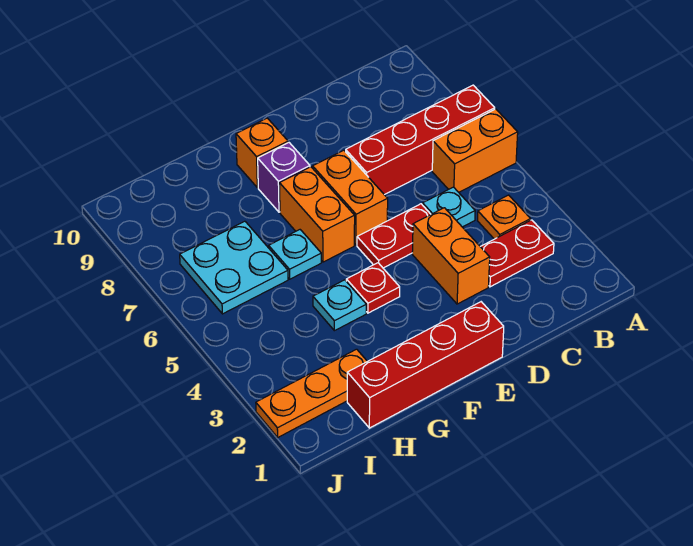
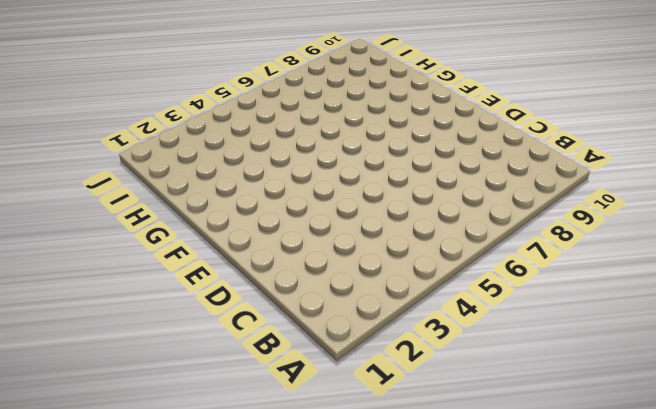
none -> orange 1x2 brick [432,109,518,192]
none -> red 1x4 brick [346,85,495,195]
none -> red 1x2 plate [480,220,554,287]

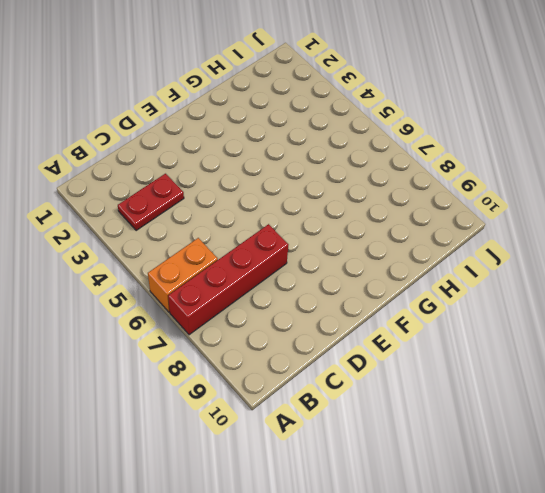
none -> orange 1x1 plate [478,195,531,239]
none -> cyan 1x1 plate [423,187,475,227]
none -> orange 1x2 brick [412,208,490,304]

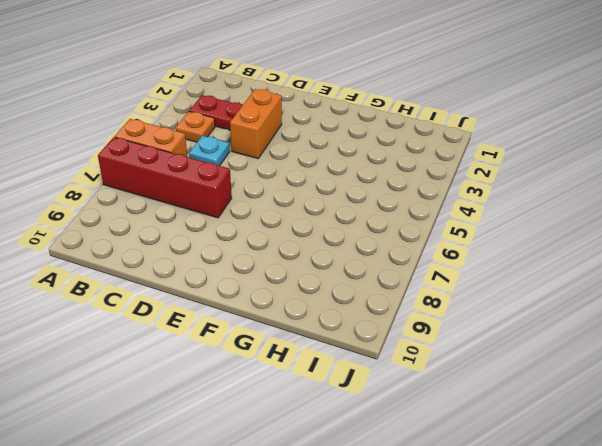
none -> red 1x2 plate [357,204,431,268]
none -> red 1x4 brick [347,302,504,428]
none -> orange 1x2 brick [313,150,388,245]

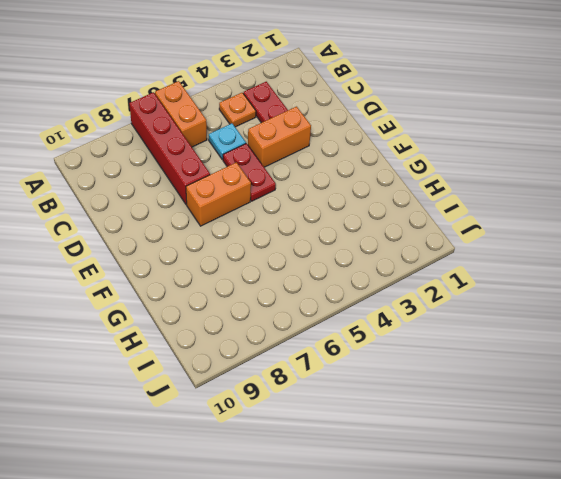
none -> red 1x4 brick [347,302,504,428]
none -> red 1x1 plate [346,263,400,313]
none -> orange 1x2 brick [279,167,355,262]

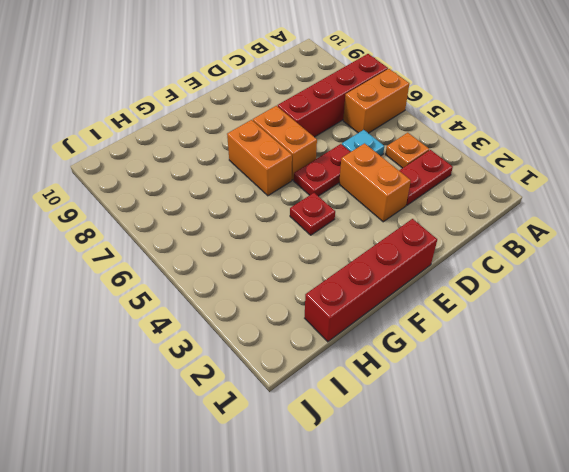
none -> purple 1x1 brick [258,143,310,212]
none -> orange 1x1 brick [236,118,288,188]
none -> cyan 1x1 plate [313,280,366,331]

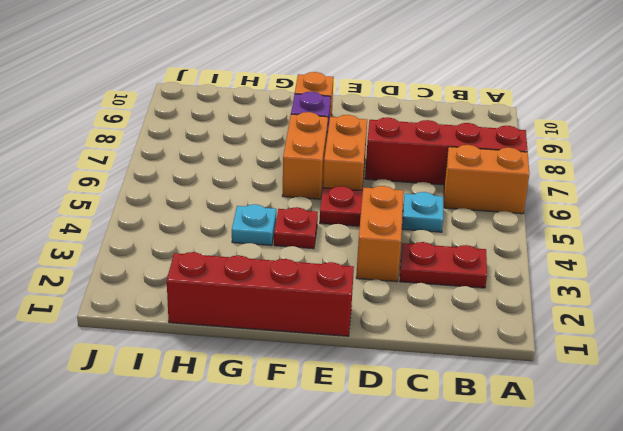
none -> orange 1x1 plate [478,195,531,239]
none -> cyan 1x1 plate [269,230,321,279]
none -> orange 1x3 plate [256,349,367,437]

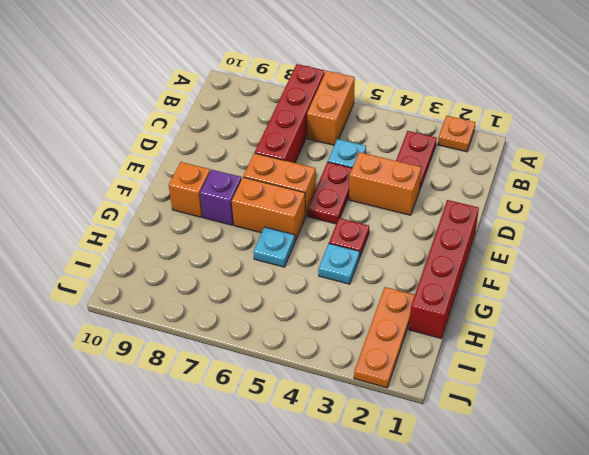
orange 1x1 plate [438,116,476,152] -> orange 1x1 plate moved to [478,195,531,239]
none -> cyan 2x2 plate [180,221,288,314]

